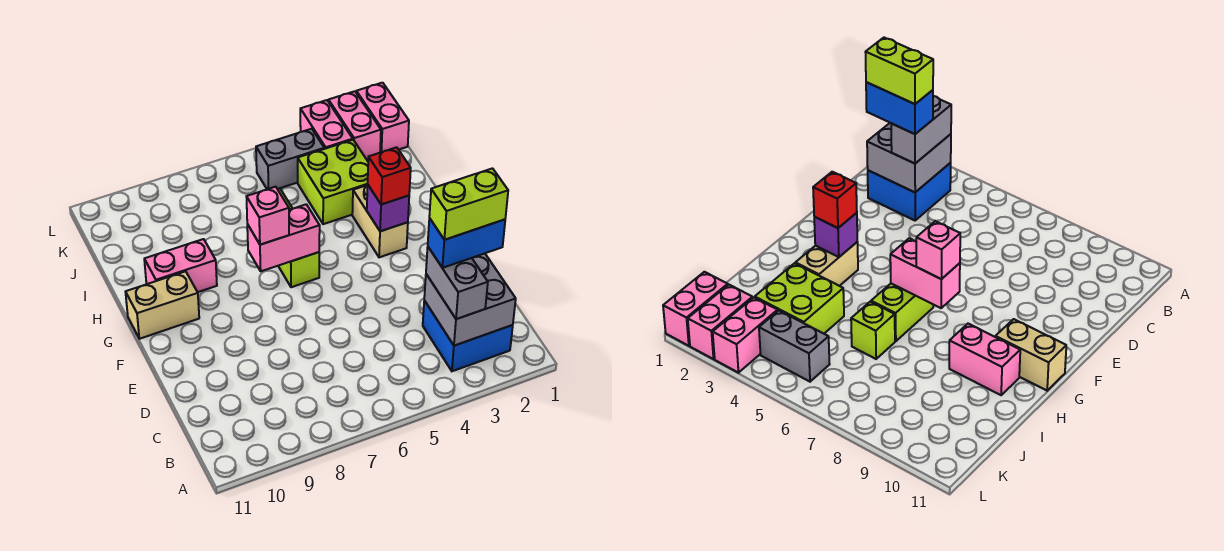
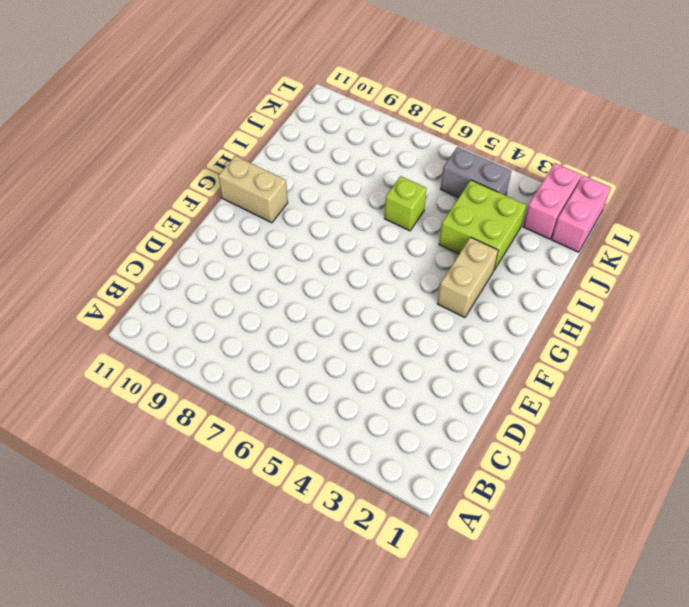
none -> blue 2x2 brick [423,301,513,371]
none -> lime 1x2 brick [279,252,319,287]
none -> pink 1x2 brick [144,239,217,292]

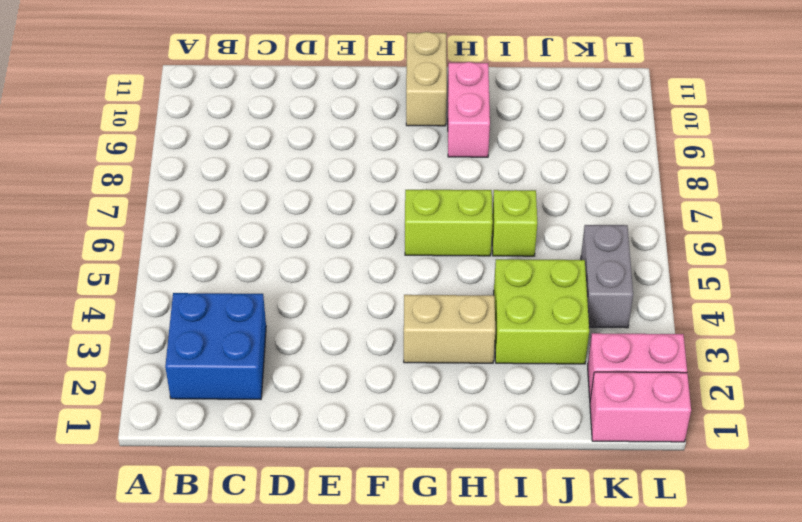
none -> pink 1x2 brick [300,100,353,149]
none -> grey 2x2 brick [424,254,516,346]
none -> purple 1x1 brick [367,185,409,231]

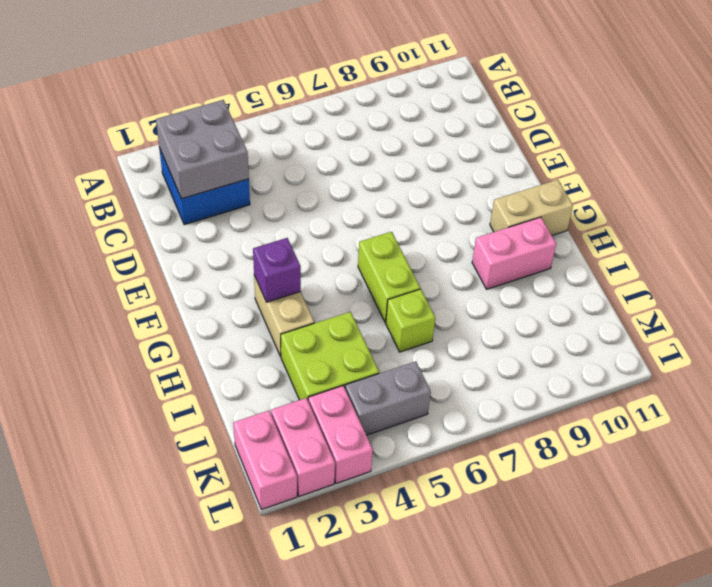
none -> pink 1x2 brick [247,204,320,271]
none -> grey 1x2 brick [426,247,488,319]
none -> red 1x1 brick [368,147,411,204]

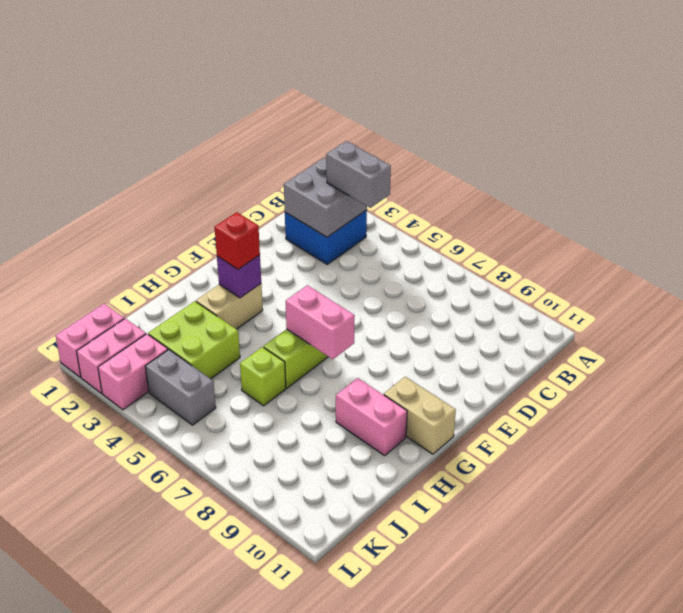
grey 1x2 brick [326,141,391,208] -> grey 1x2 brick turned to [426,247,488,319]
none -> pink 1x1 brick [246,187,289,245]
none -> blue 1x2 brick [428,218,505,268]
none -> lime 1x2 brick [429,168,508,240]

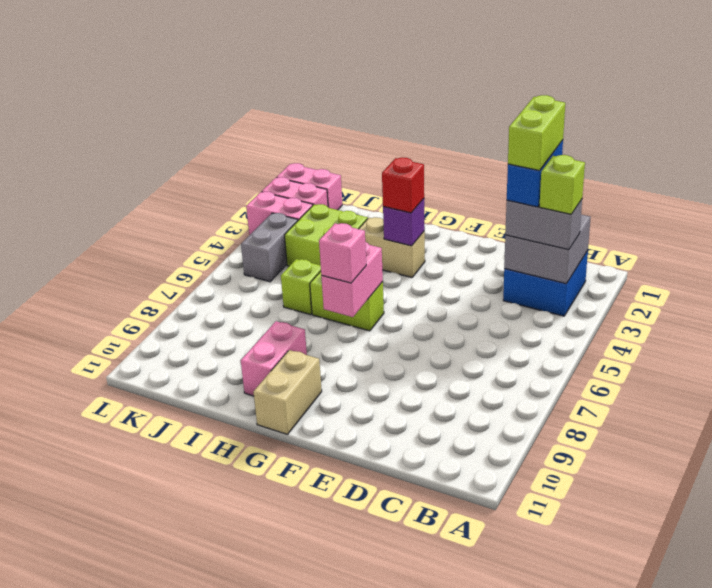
lime 1x1 brick [539,155,585,214] -> none

